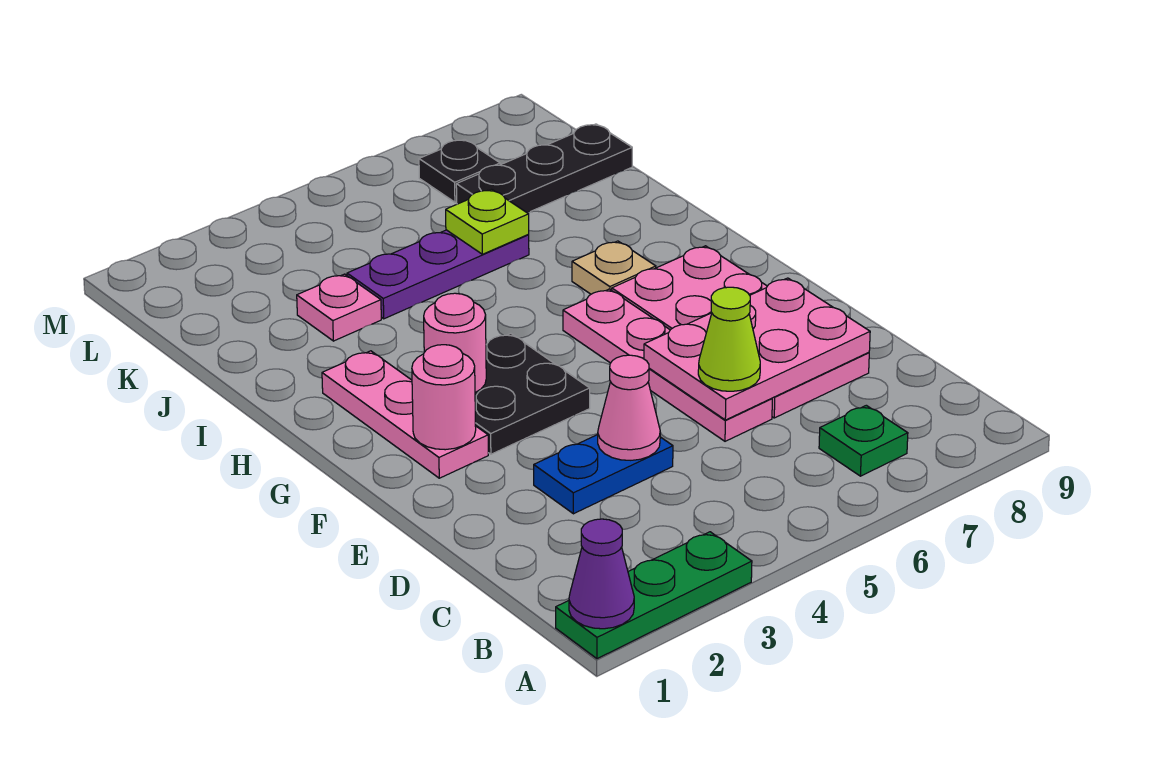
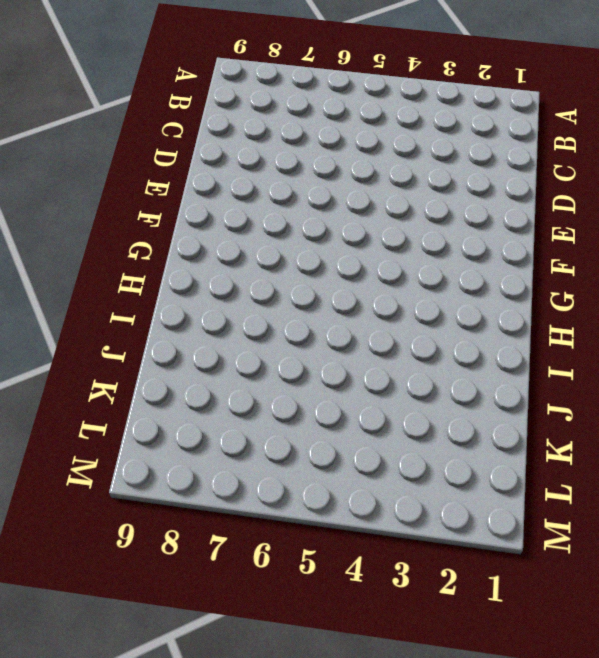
none -> green 1x3 plate [556,532,752,659]
none -> green 1x1 plate [819,405,908,476]
none -> blue 1x2 plate [534,435,673,514]

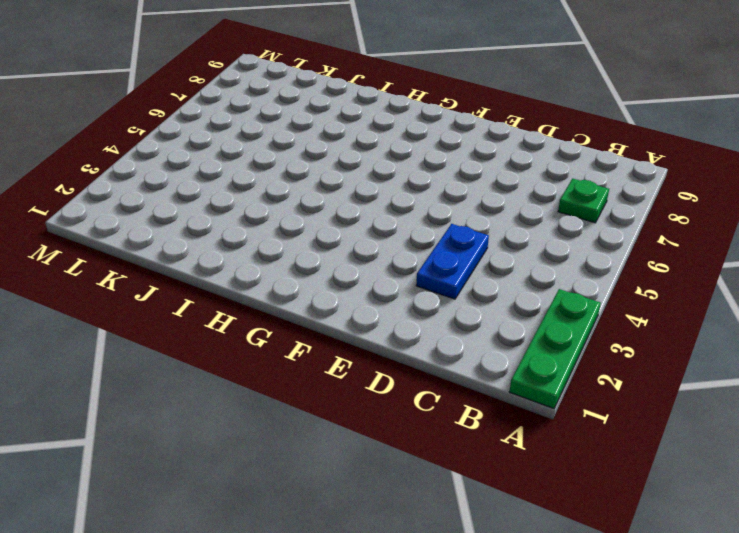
none -> pink 1x4 plate [563,289,772,441]
none -> pink 2x4 plate [612,246,869,418]
none -> pink 1x3 plate [322,351,488,478]

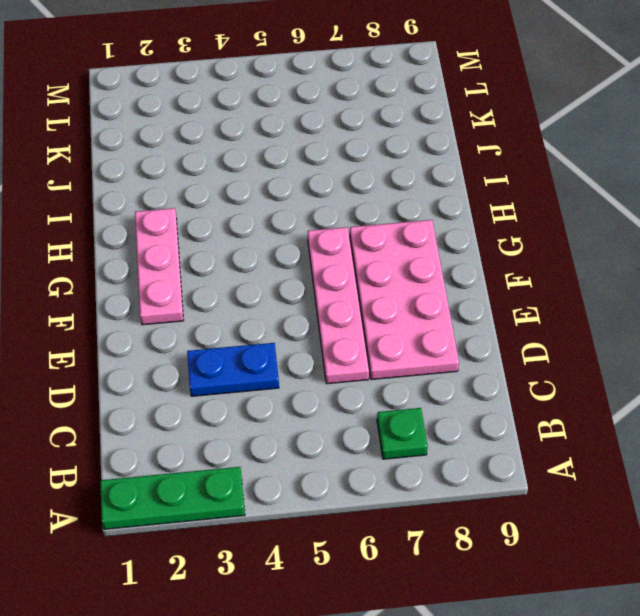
none -> black 2x2 plate [475,334,590,454]
none -> tan 1x1 plate [572,241,656,294]
none -> pink 1x1 plate [297,274,381,341]

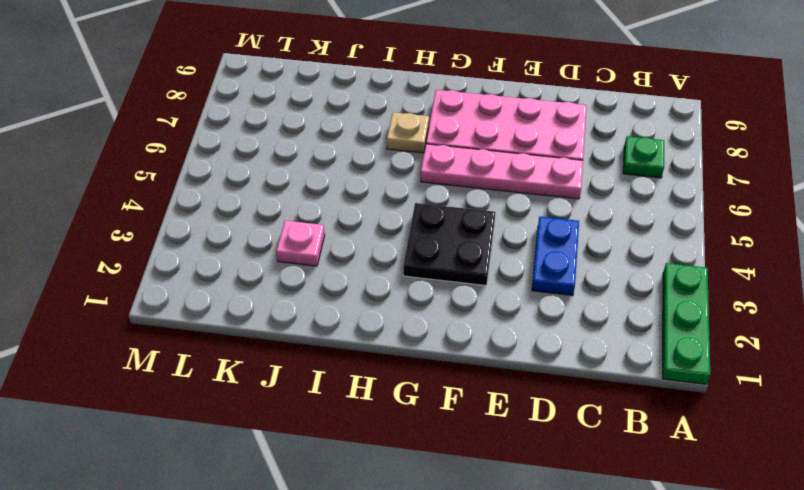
none -> pink 1x3 plate [322,351,488,478]
none -> purple 1x3 plate [347,230,529,319]
none -> black 1x3 plate [456,124,632,212]

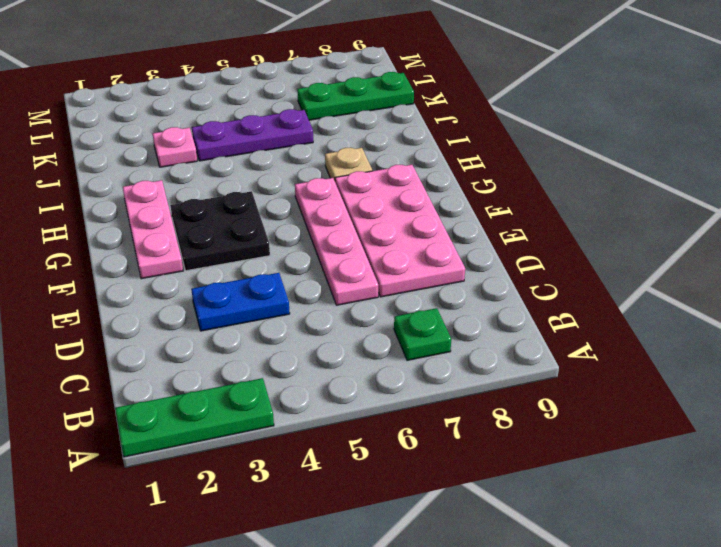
green 1x3 plate [297,72,414,120] -> black 1x3 plate [456,124,632,212]
none -> black 1x1 plate [419,139,500,202]
none -> purple 1x1 cone [569,519,634,629]
none -> pink 1x1 cone [598,355,660,460]

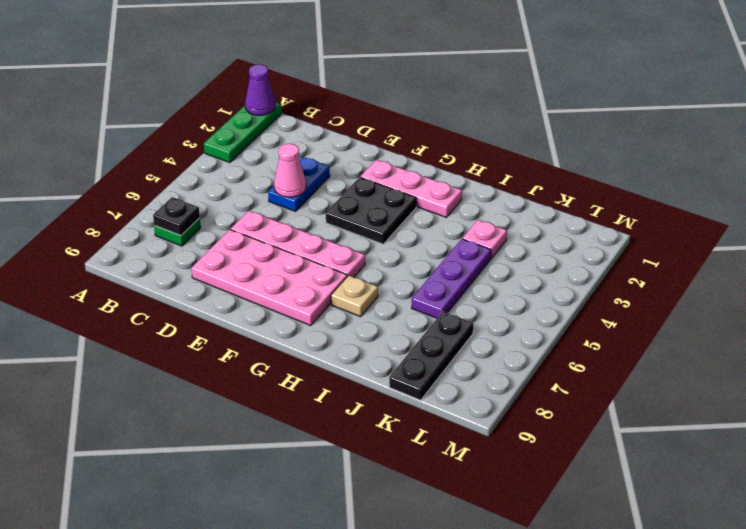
black 1x1 plate [153,197,200,236] -> black 1x1 plate moved to [419,139,500,202]
none -> pink 2x3 plate [644,278,870,420]
none -> pink 1x1 round brick [412,345,476,450]
none -> pink 1x1 round brick [424,293,486,393]

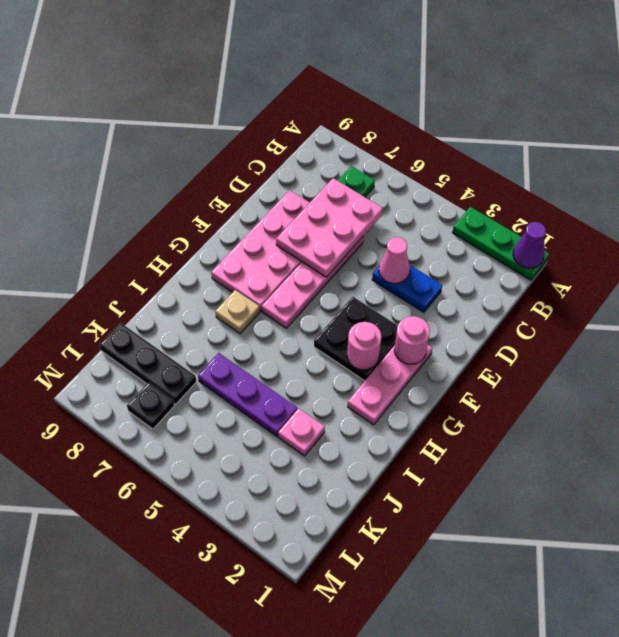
pink 2x3 plate [276,178,383,277] -> pink 2x3 plate turned to [644,278,870,420]
none -> lime 1x1 plate [446,189,529,254]
none -> lime 1x1 cone [698,287,760,391]

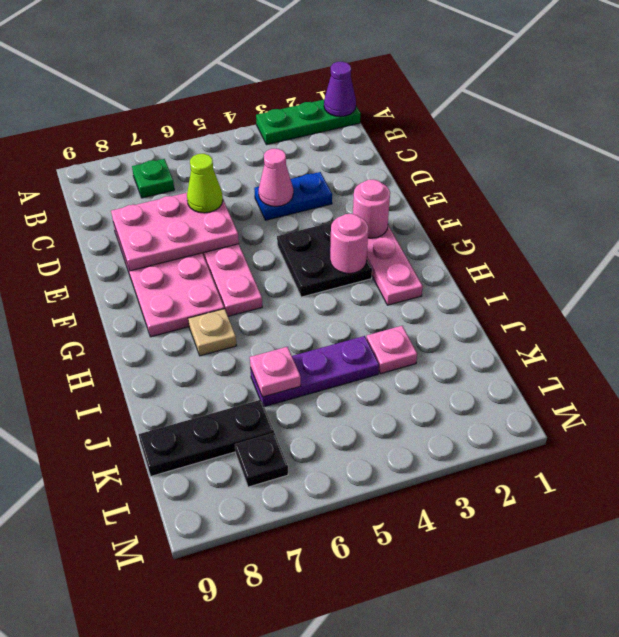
pink 1x1 plate [250,347,301,397] -> lime 1x1 plate [446,189,529,254]

